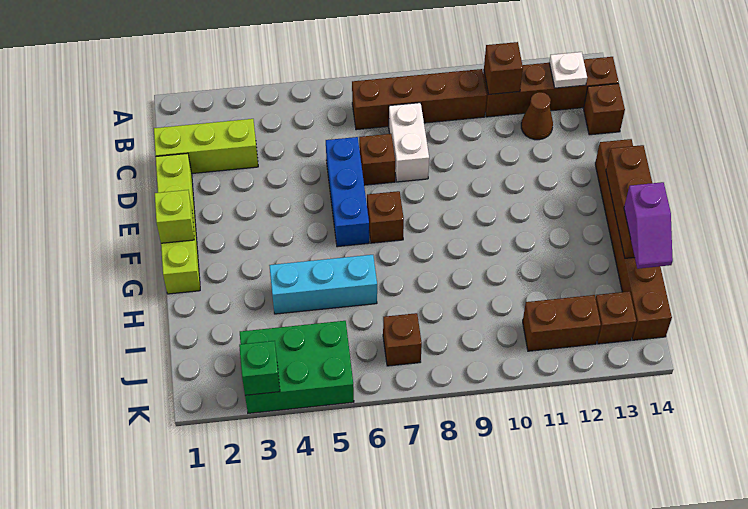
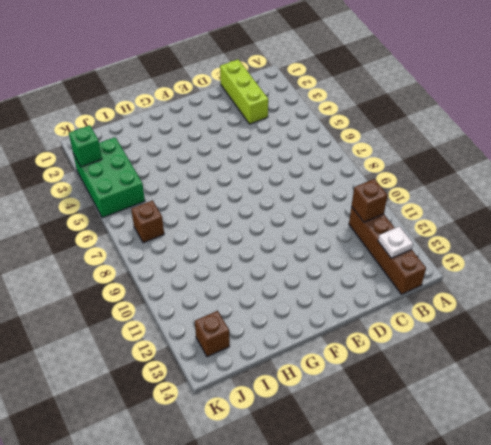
none -> brown 1x4 brick [352,69,487,130]
none -> white 1x2 brick [389,103,429,182]
none -> brown 1x1 cone [521,92,553,140]

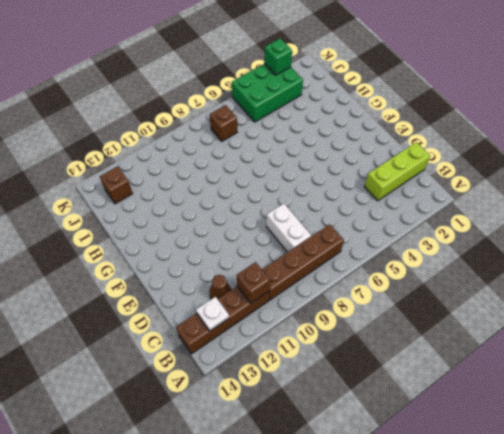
none -> brown 1x1 brick [584,84,625,135]
none -> lime 1x4 brick [156,153,200,294]
none -> blue 1x3 brick [326,137,369,247]

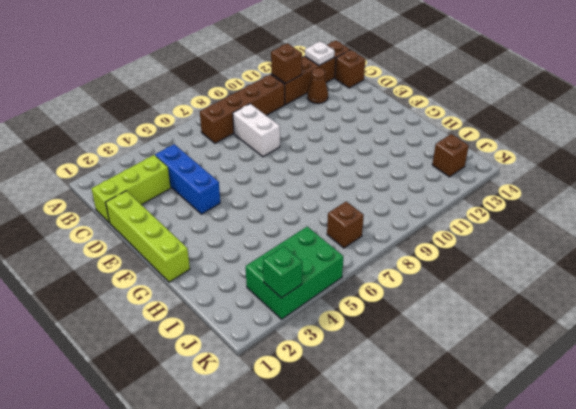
blue 1x3 brick [155,144,220,214] -> blue 1x3 brick moved to [326,137,369,247]
none -> brown 1x1 brick [359,134,395,185]
none -> brown 1x6 brick [595,139,672,340]
none -> brown 1x1 brick [367,191,404,243]

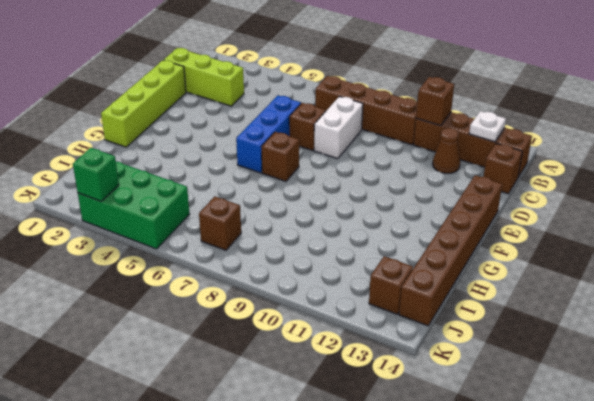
none -> cyan 1x3 brick [269,255,377,314]
none -> brown 1x2 brick [523,295,601,351]
none -> lime 1x1 brick [155,190,194,243]

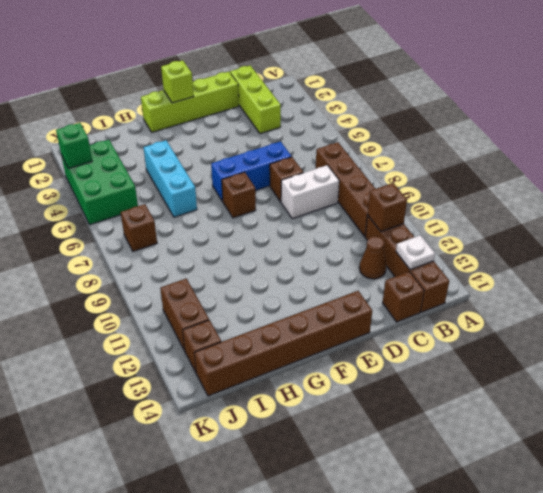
none -> brown 1x3 brick [606,145,652,258]
none -> purple 1x2 slope [624,182,673,269]

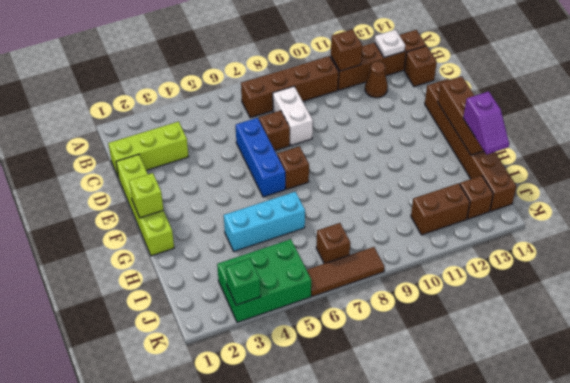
brown 1x3 tile [307,247,385,296] -> none

